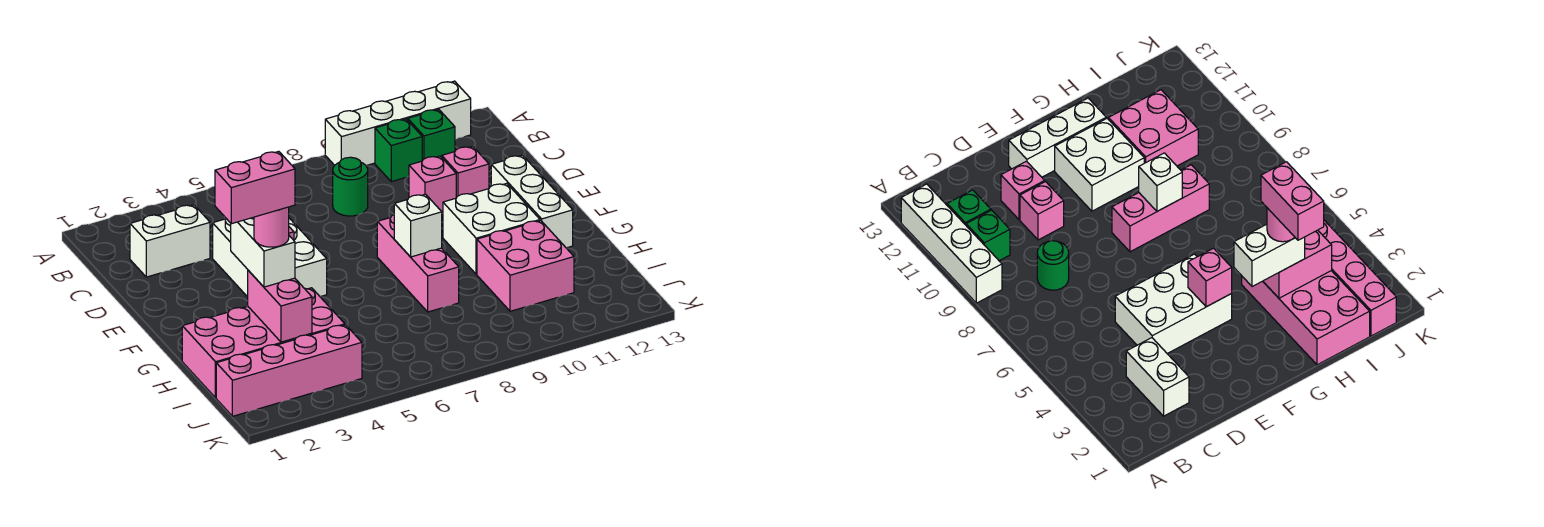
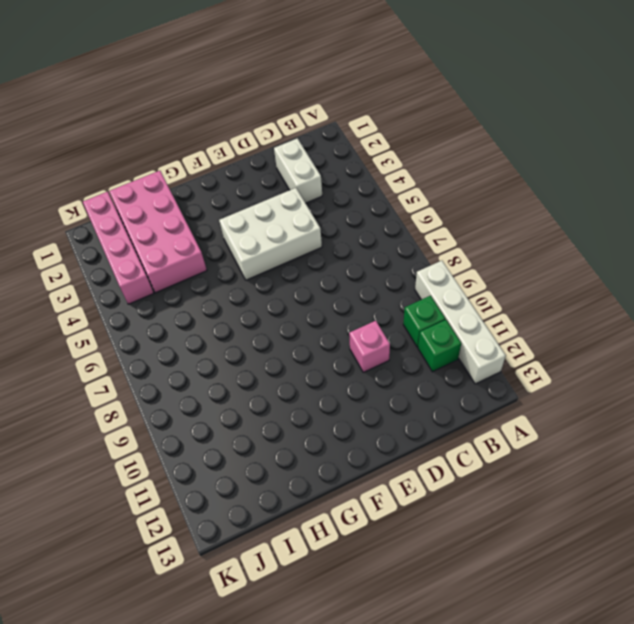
none -> green 1x1 round brick [333,157,368,216]
none -> pink 1x1 brick [442,146,489,198]
none -> white 1x3 brick [491,155,573,248]

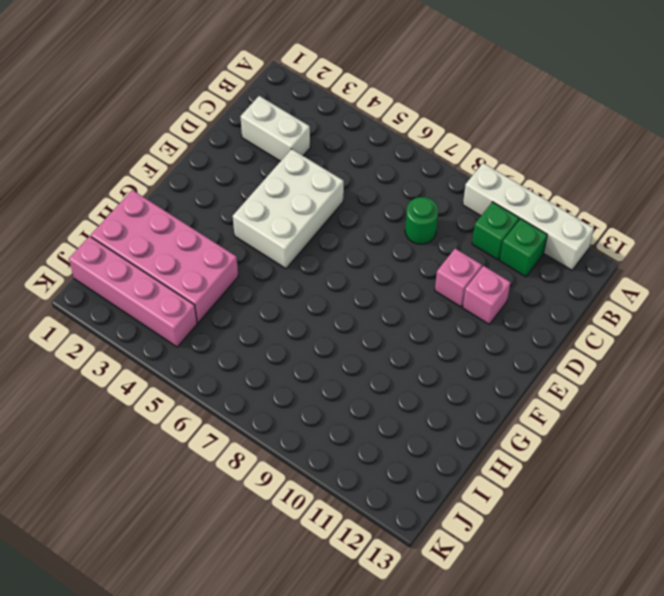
none -> white 1x3 brick [491,155,573,248]
none -> pink 1x3 brick [377,215,459,312]
none -> white 2x2 brick [443,183,540,274]

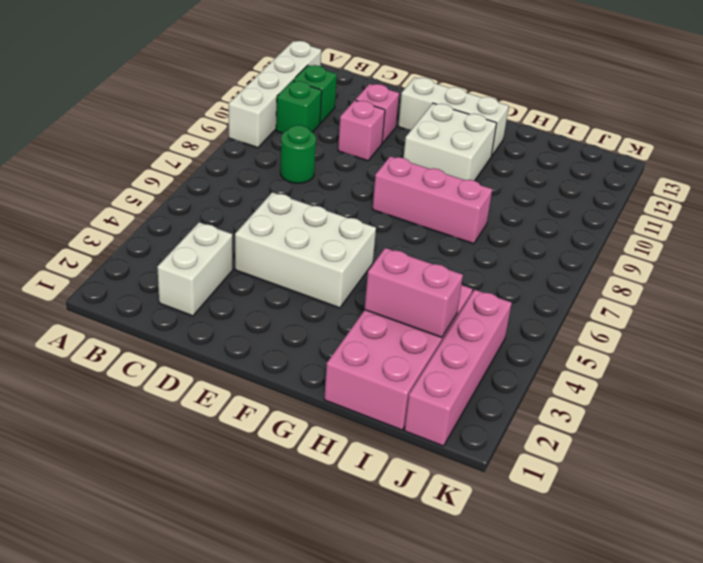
none -> pink 2x2 brick [477,220,574,311]
none -> pink 1x1 brick [1188,248,1232,307]
none -> white 1x1 brick [394,194,442,257]

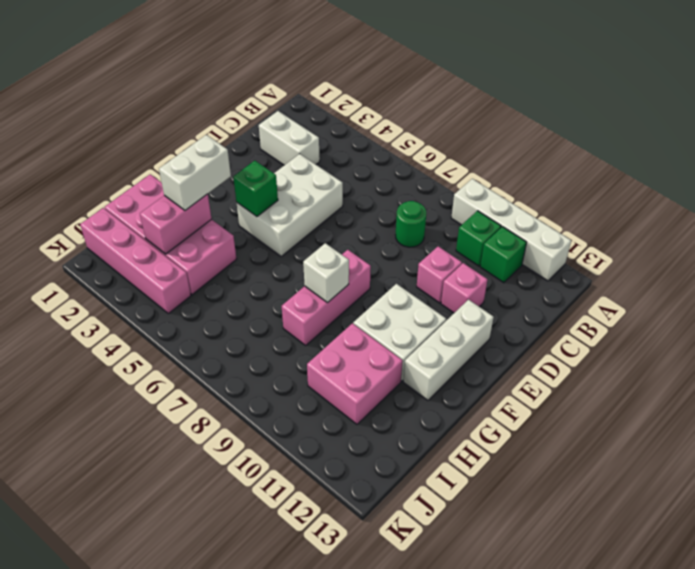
green 1x1 brick [233,161,278,216] -> pink 1x1 brick [1188,248,1232,307]
none -> pink 1x1 round brick [254,207,289,247]
none -> pink 1x2 brick [215,151,295,224]

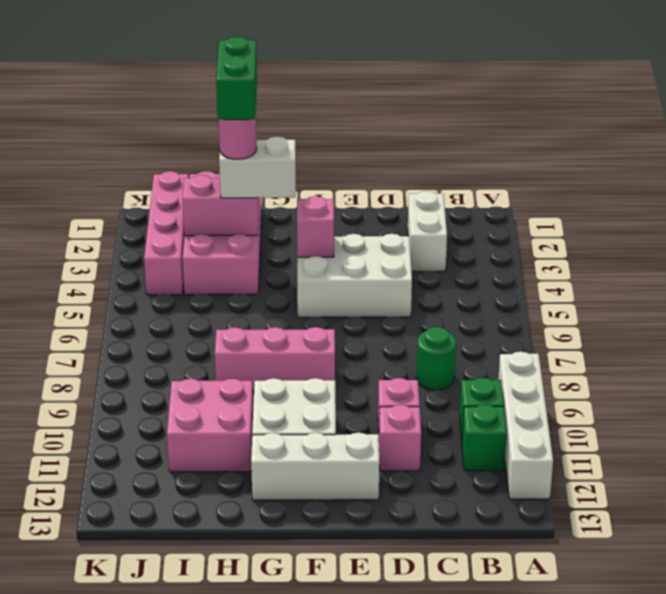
green 1x2 brick [216,37,257,120] -> pink 1x2 brick [215,151,295,224]
none -> white 1x1 brick [394,194,442,257]

